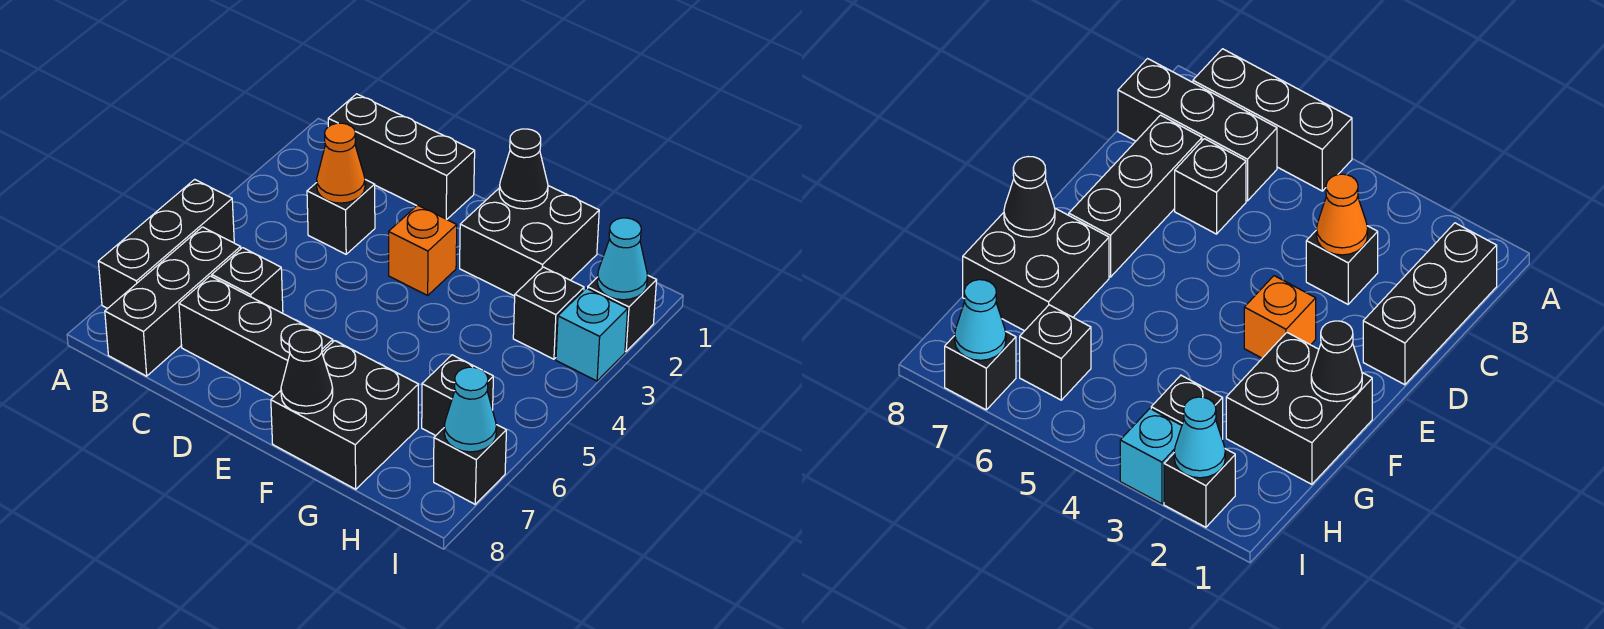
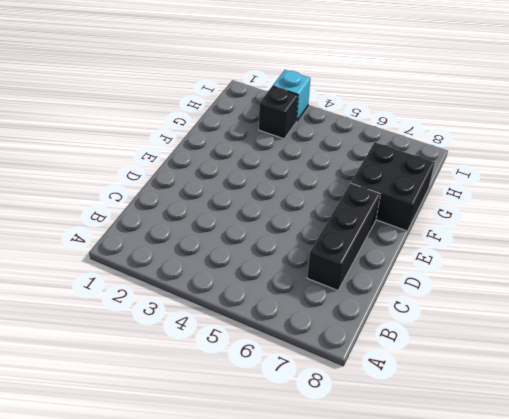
none -> black 1x3 brick [98,179,234,308]
none -> black 1x3 brick [328,94,475,219]
none -> black 1x3 brick [105,227,241,376]

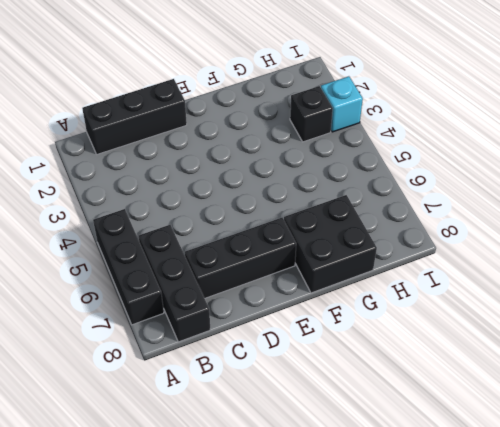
none -> black 1x1 brick [307,180,375,254]
none -> black 1x1 brick [212,248,283,313]
none -> orange 1x1 brick [389,205,457,295]

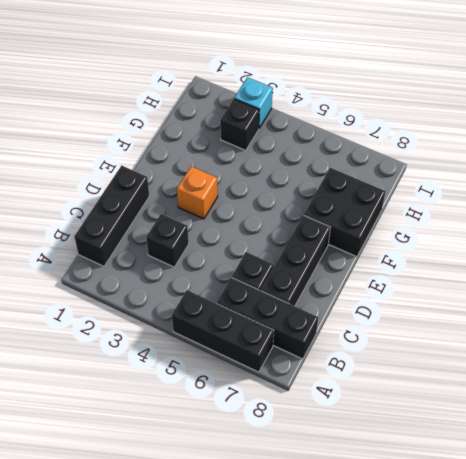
none -> black 2x2 brick [460,186,599,296]
none -> black 1x1 brick [422,355,493,436]
none -> black 1x1 brick [588,276,657,351]

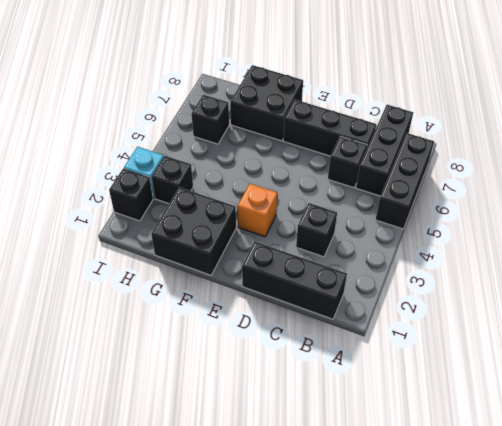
none -> black 1x1 brick [434,425,506,504]
none -> orange 1x1 cone [317,123,365,203]
none -> black 1x1 cone [499,129,548,209]

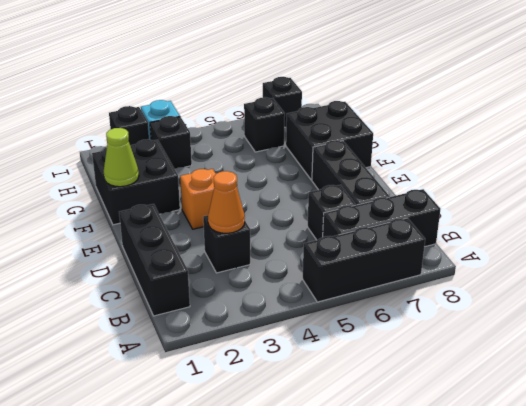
lime 1x1 cone [104,128,139,187] -> black 1x1 cone [499,129,548,209]
none -> black 1x1 cone [281,330,333,414]
none -> cyan 1x1 cone [597,218,648,300]
none -> cyan 1x1 cone [444,367,496,452]

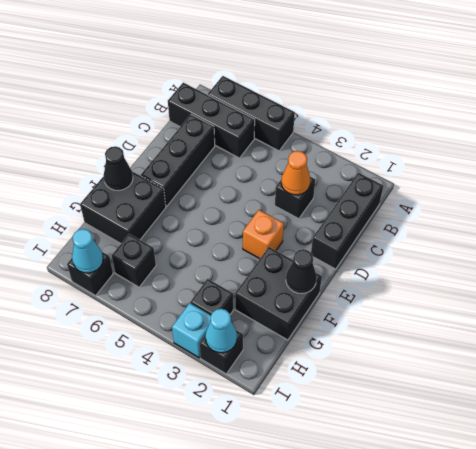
none -> black 1x1 brick [212,248,283,313]

